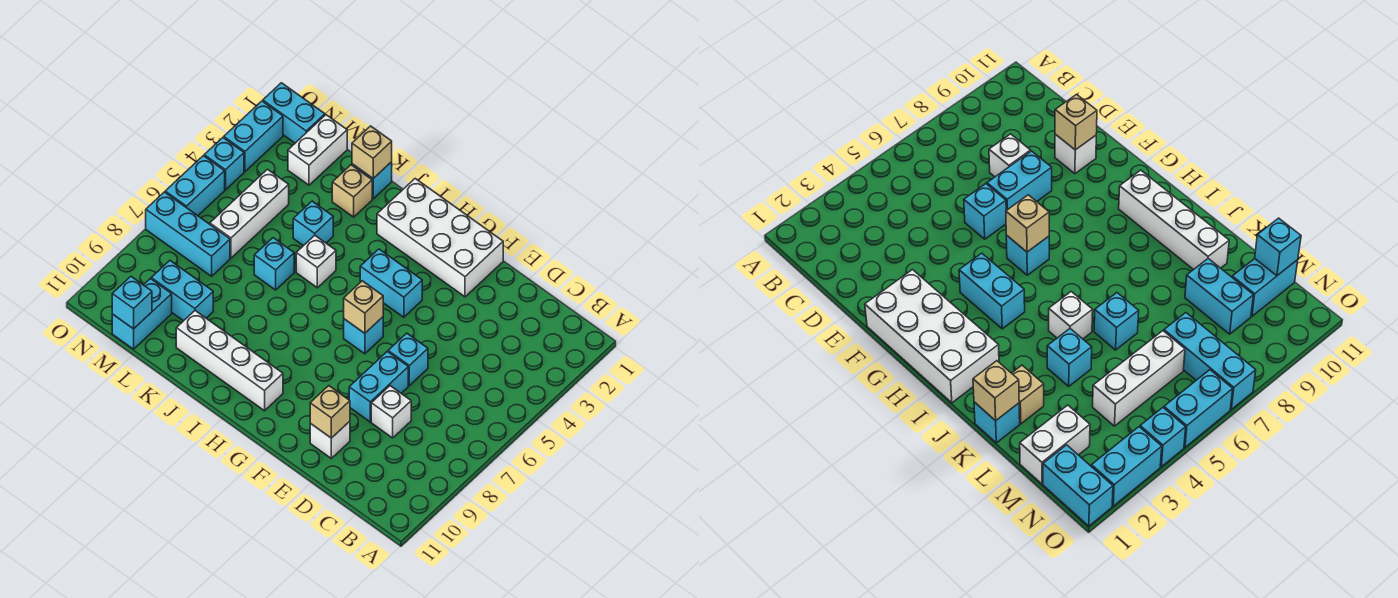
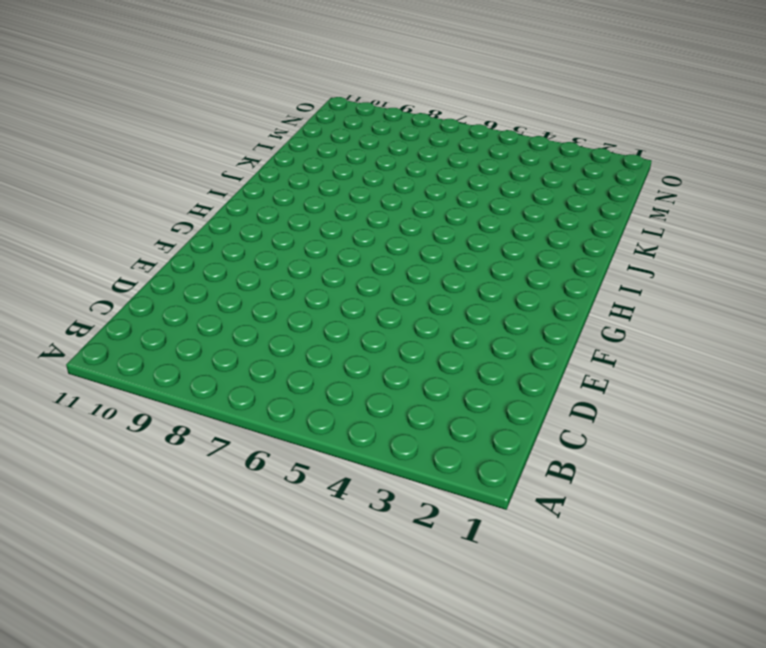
none -> white 1x1 brick [371,386,411,438]
none -> cyan 1x1 brick [388,333,428,385]
none -> cyan 1x2 brick [349,351,408,422]

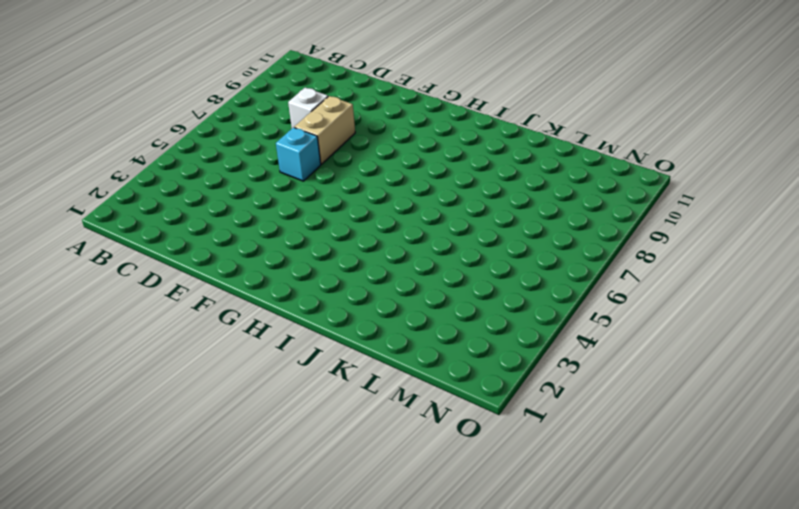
tan 1x2 brick [295,96,355,164] -> cyan 1x2 brick [349,351,408,422]
none -> white 1x1 brick [310,421,350,458]
none -> white 2x4 brick [377,179,503,297]
none -> cyan 1x2 brick [360,249,422,317]

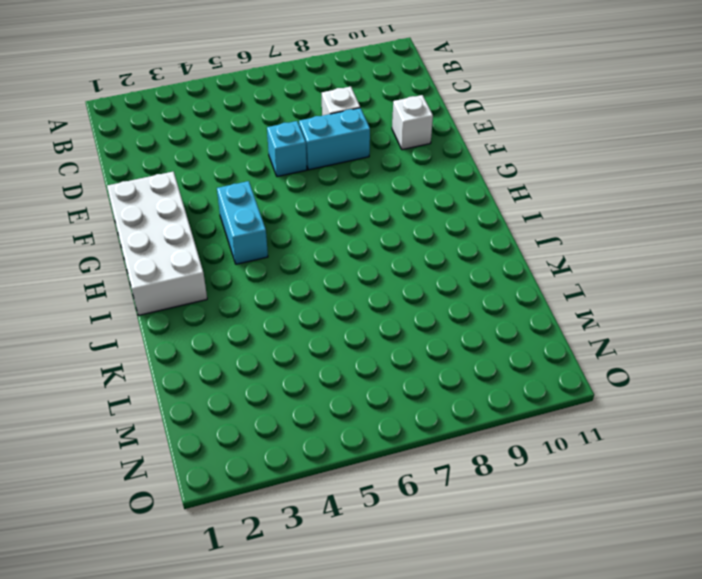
none -> cyan 1x1 brick [344,317,383,354]
none -> white 1x4 brick [176,311,283,411]
none -> white 1x1 brick [296,235,336,288]

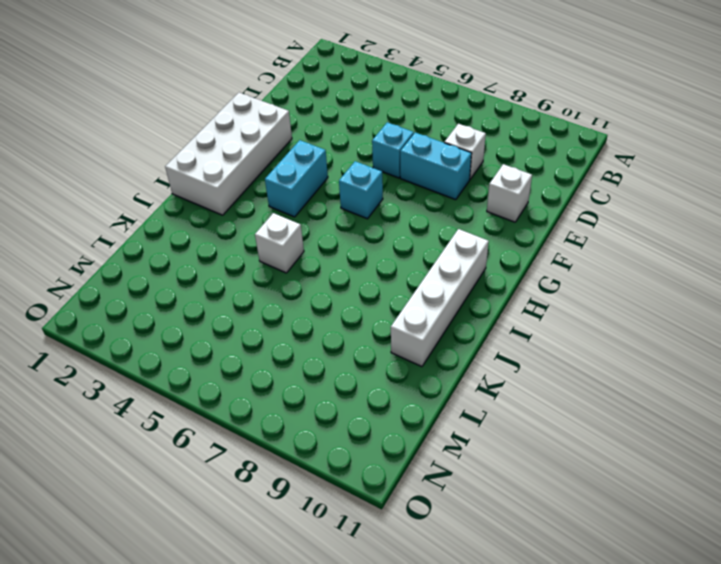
none -> cyan 1x1 brick [352,162,392,199]
none -> tan 1x1 brick [332,165,372,217]
none -> cyan 1x1 brick [293,201,333,246]

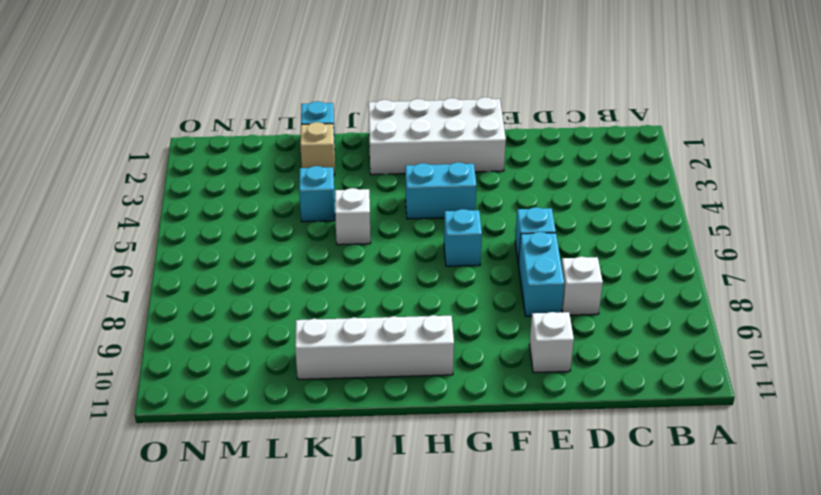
none -> cyan 1x1 brick [254,238,294,290]
none -> cyan 1x2 brick [151,261,213,321]
none -> white 1x2 brick [288,115,347,185]

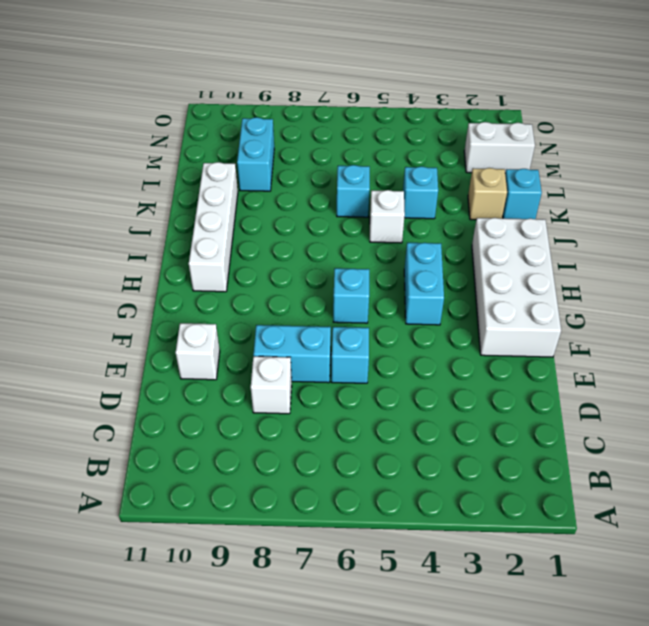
none -> white 1x3 brick [210,169,289,258]
none -> cyan 1x3 brick [146,192,230,276]
none -> cyan 1x2 brick [112,279,172,349]

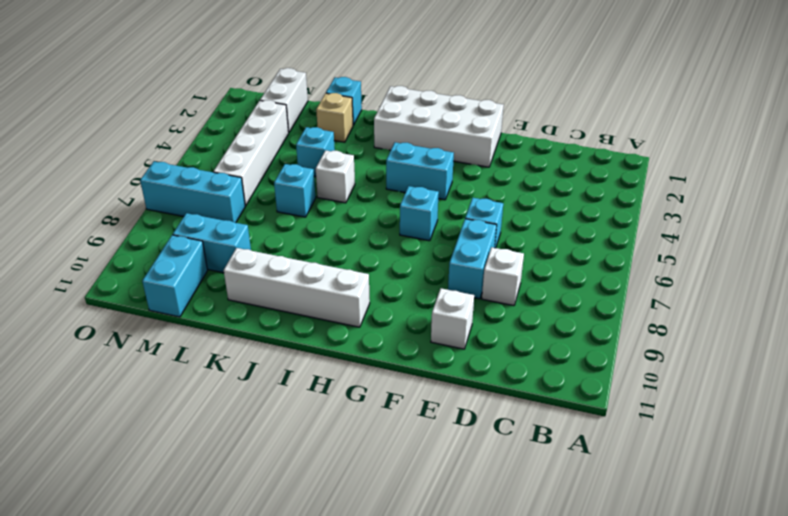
white 1x4 brick [213,100,289,206] -> white 1x3 brick [210,169,289,258]
none -> cyan 1x2 brick [263,83,325,143]
none -> cyan 1x2 brick [224,101,283,171]
none -> cyan 1x1 brick [204,138,244,190]

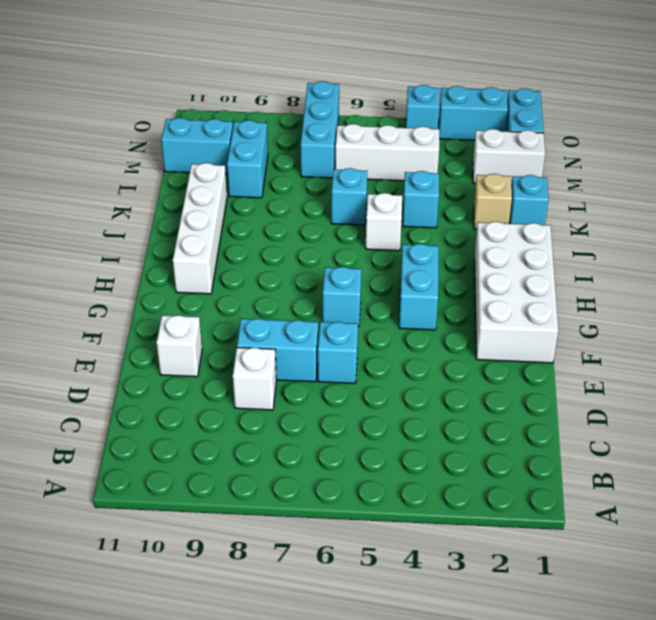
none -> cyan 1x2 brick [165,156,225,216]
none -> tan 1x1 brick [310,386,350,438]
none -> tan 1x1 brick [344,281,383,333]

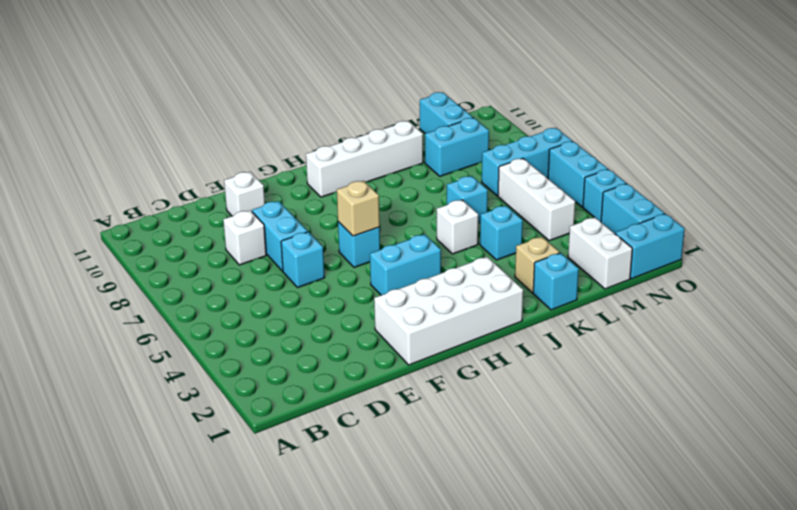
none -> tan 1x1 brick [310,386,350,438]
none -> tan 1x1 brick [352,126,392,178]
none -> cyan 1x1 brick [112,277,152,329]

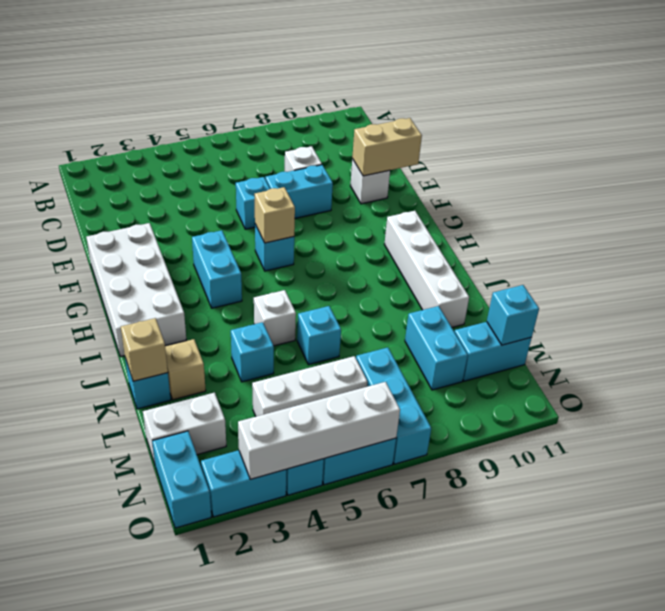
tan 1x2 brick [352,118,422,176] -> tan 1x1 brick [310,386,350,438]
white 1x4 brick [238,382,400,479] -> none

